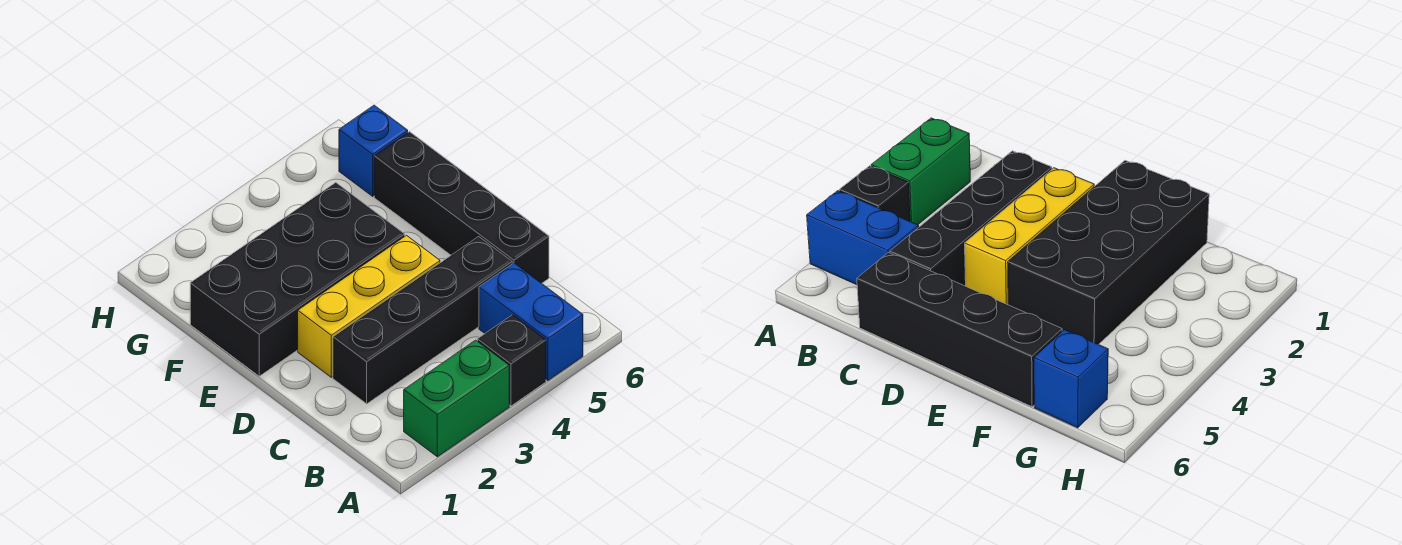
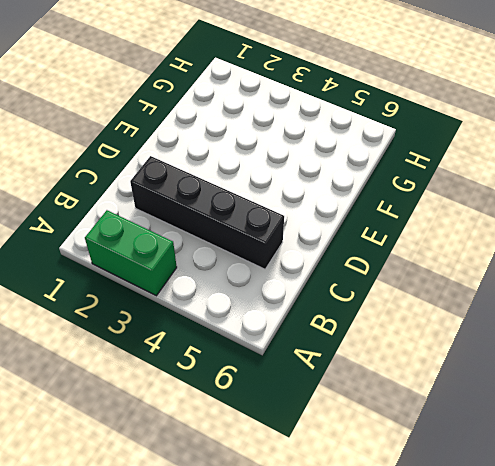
none -> black 1x1 brick [477,315,546,406]
none -> blue 1x2 brick [479,263,583,380]

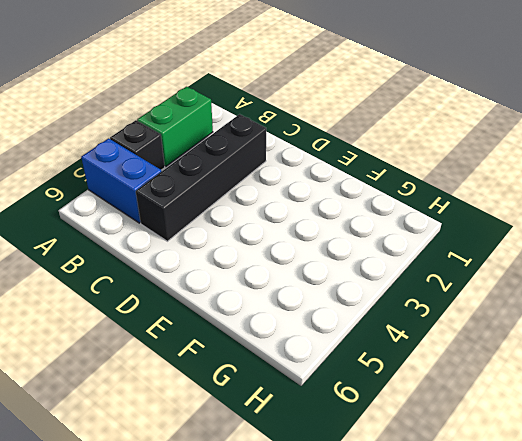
none -> black 1x4 brick [374,132,549,283]
none -> yellow 1x3 brick [298,235,440,377]

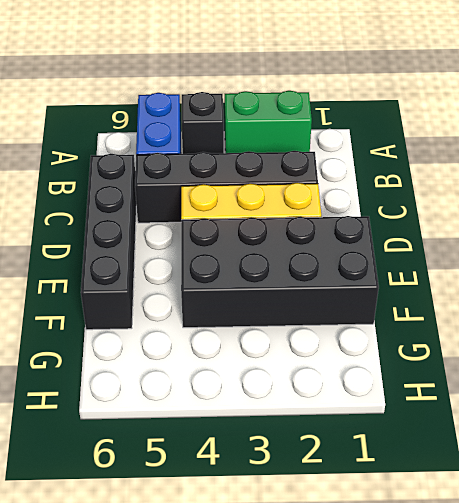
none -> blue 1x1 brick [339,105,408,196]

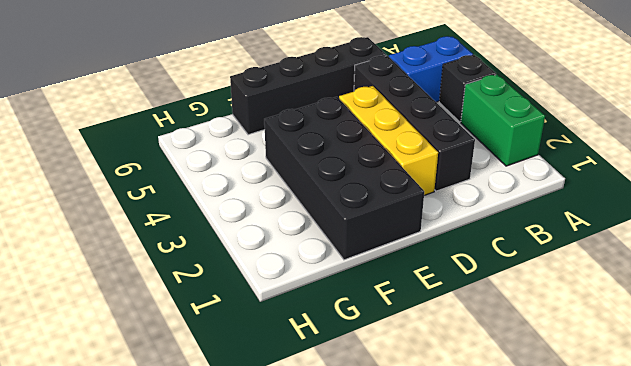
none -> blue 1x1 brick [339,105,408,196]

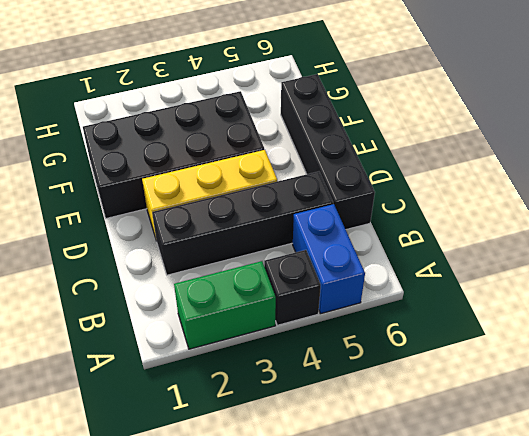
none -> blue 1x1 brick [339,105,408,196]

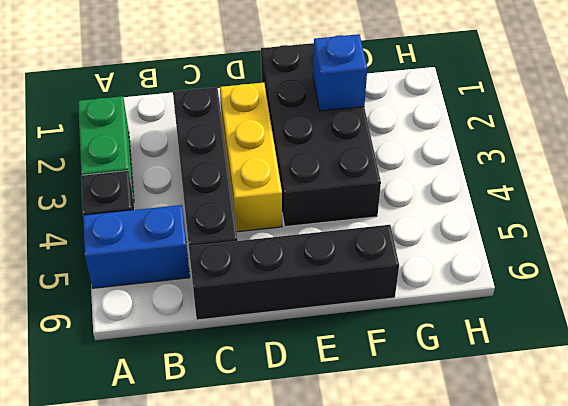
blue 1x1 brick [313,34,367,111] -> blue 1x1 brick moved to [339,105,408,196]

